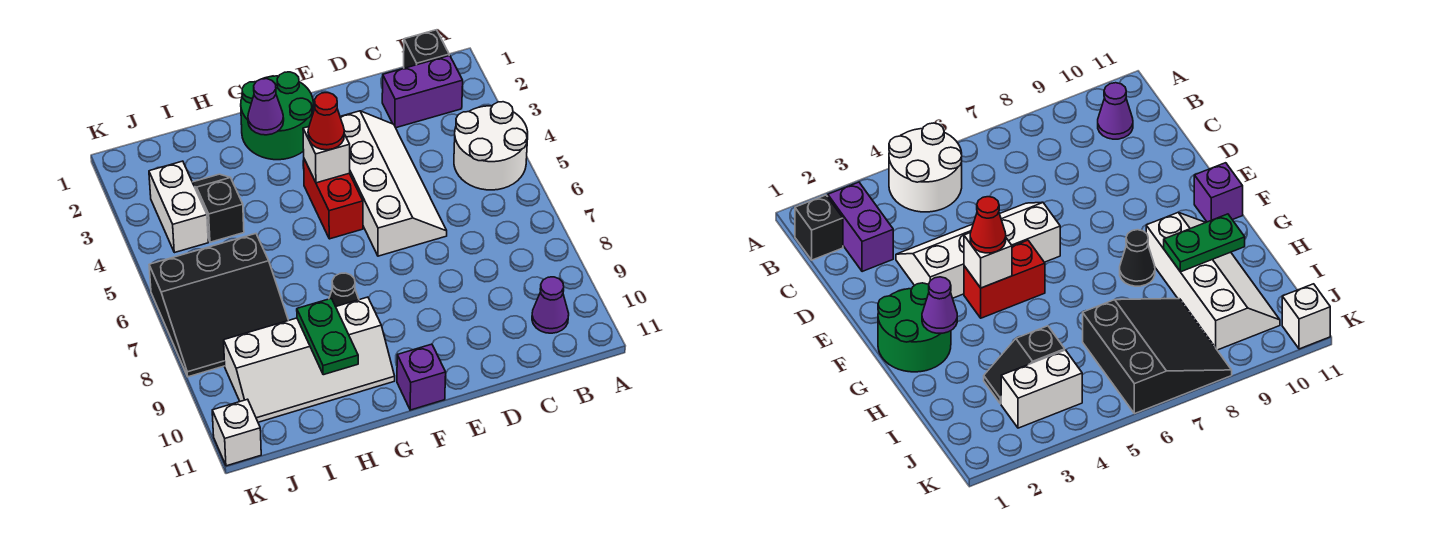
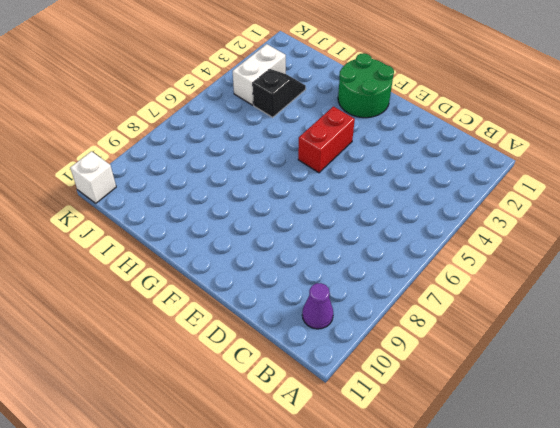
none -> white 2x2 round brick [454,102,528,190]
none -> black 1x1 brick [404,30,449,68]
none -> purple 1x2 brick [382,55,463,128]

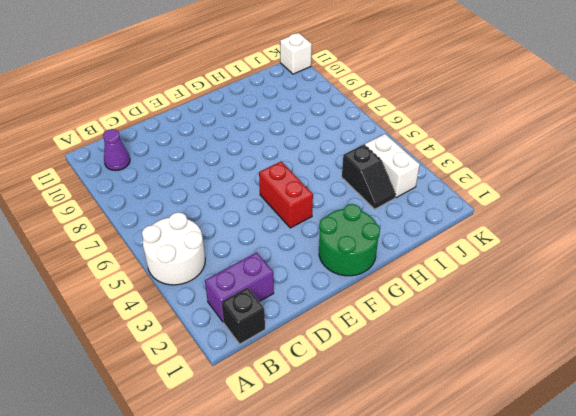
none -> white 2x4 slope [340,111,447,256]
none -> purple 1x1 brick [397,344,446,410]
none -> black 1x1 cone [329,273,359,307]

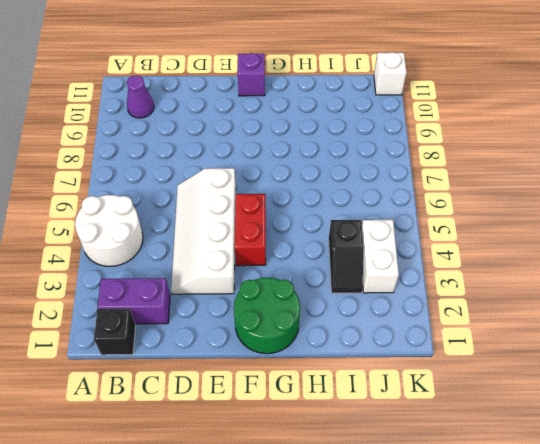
none -> black 1x1 cone [329,273,359,307]
none -> white 2x4 slope [224,297,395,422]
none -> black 3x3 slope [149,234,288,377]

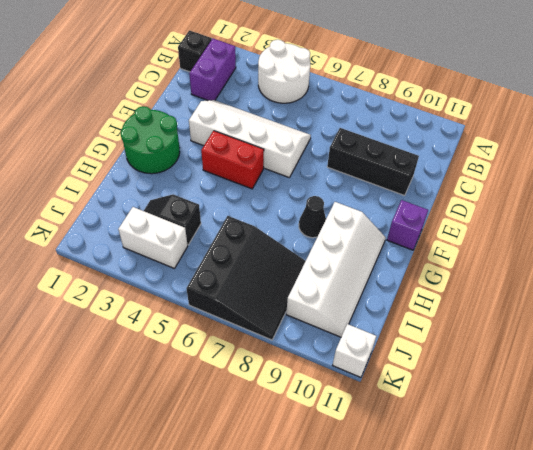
black 1x3 brick [327,128,419,196] -> none
none -> purple 1x1 cone [532,277,569,333]
none -> white 1x1 brick [303,127,350,183]
none -> purple 1x1 cone [248,79,284,135]

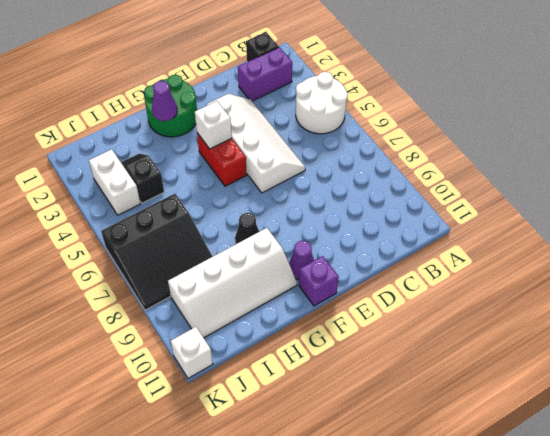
purple 1x1 cone [289,241,314,280] -> purple 1x1 cone moved to [532,277,569,333]
none -> green 1x2 plate [297,298,358,375]
none -> red 1x1 cone [308,93,344,150]

